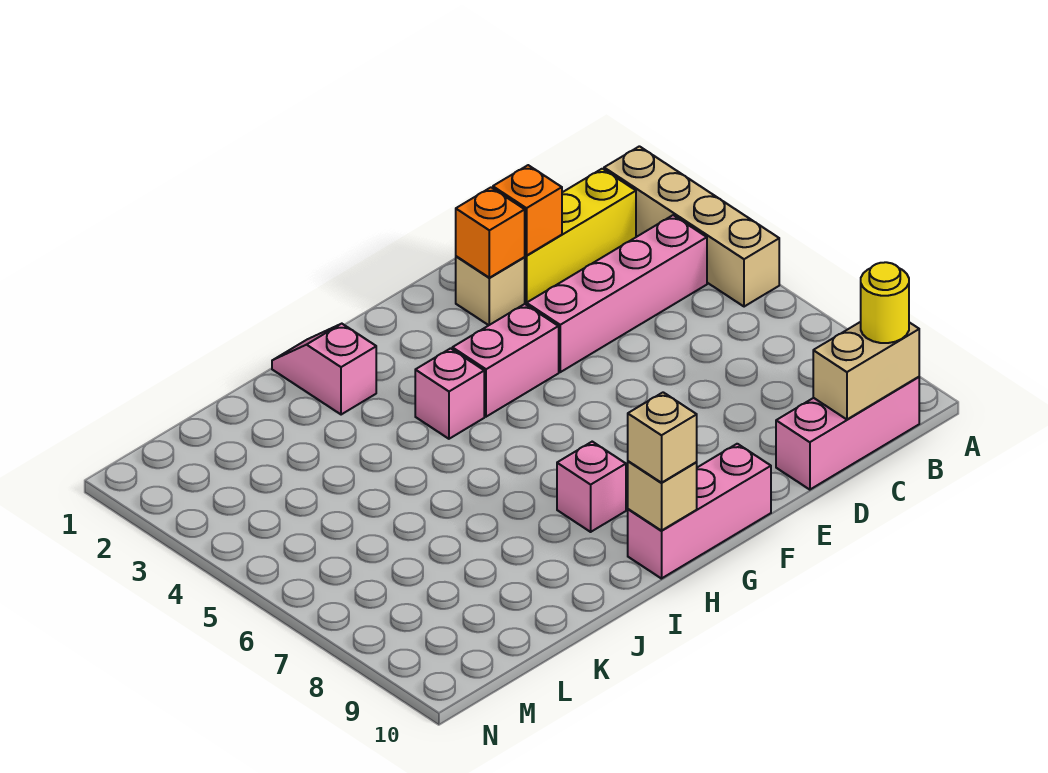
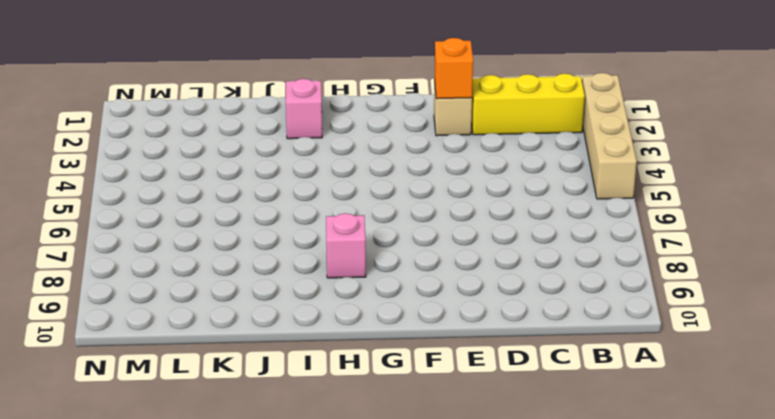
none -> pink 1x4 brick [527,215,707,372]
none -> pink 1x3 brick [776,377,919,490]
none -> pink 1x2 brick [452,304,559,417]

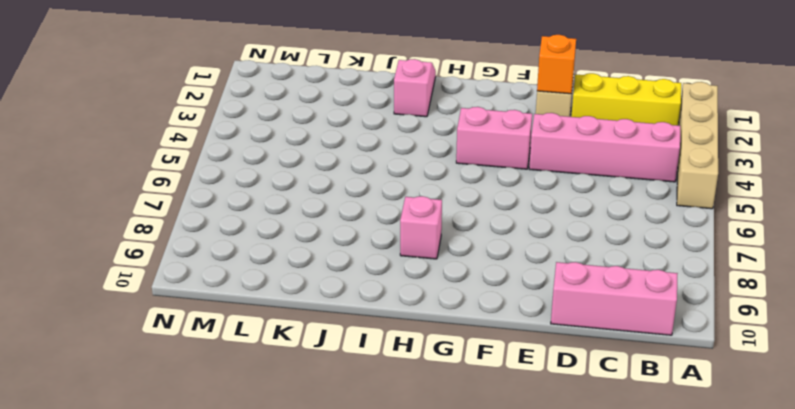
none -> pink 1x3 brick [628,444,771,579]
none -> pink 1x1 brick [415,348,484,439]
none -> tan 1x2 brick [813,322,919,419]

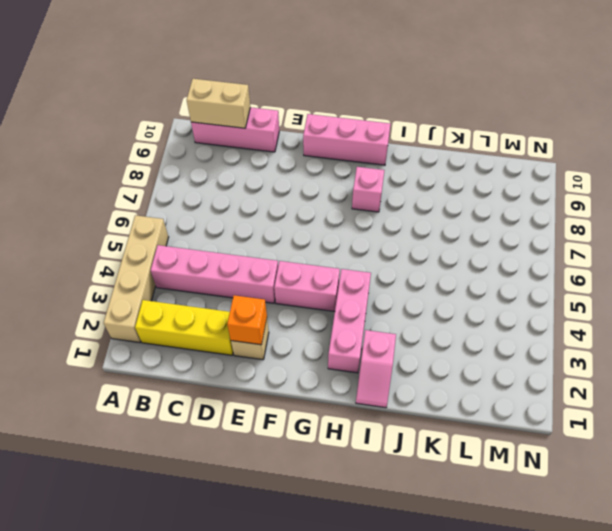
pink 1x3 brick [328,269,371,373] -> pink 1x1 brick [415,348,484,439]
none -> orange 1x1 brick [493,165,562,255]
none -> tan 1x1 brick [628,461,697,531]
none -> yellow 1x1 round brick [861,262,909,343]

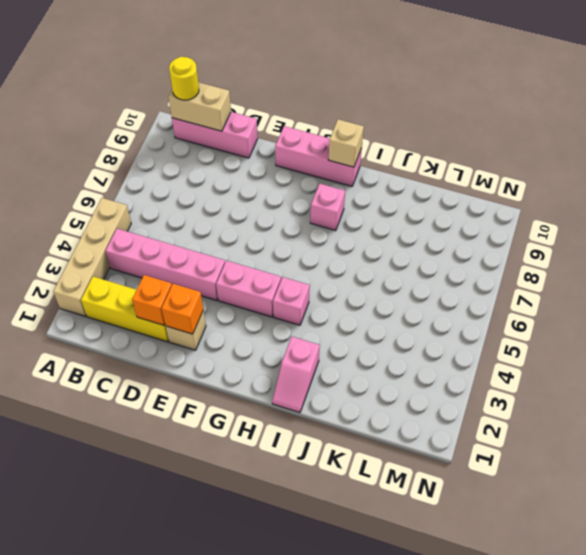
none -> tan 1x1 brick [628,392,697,483]

